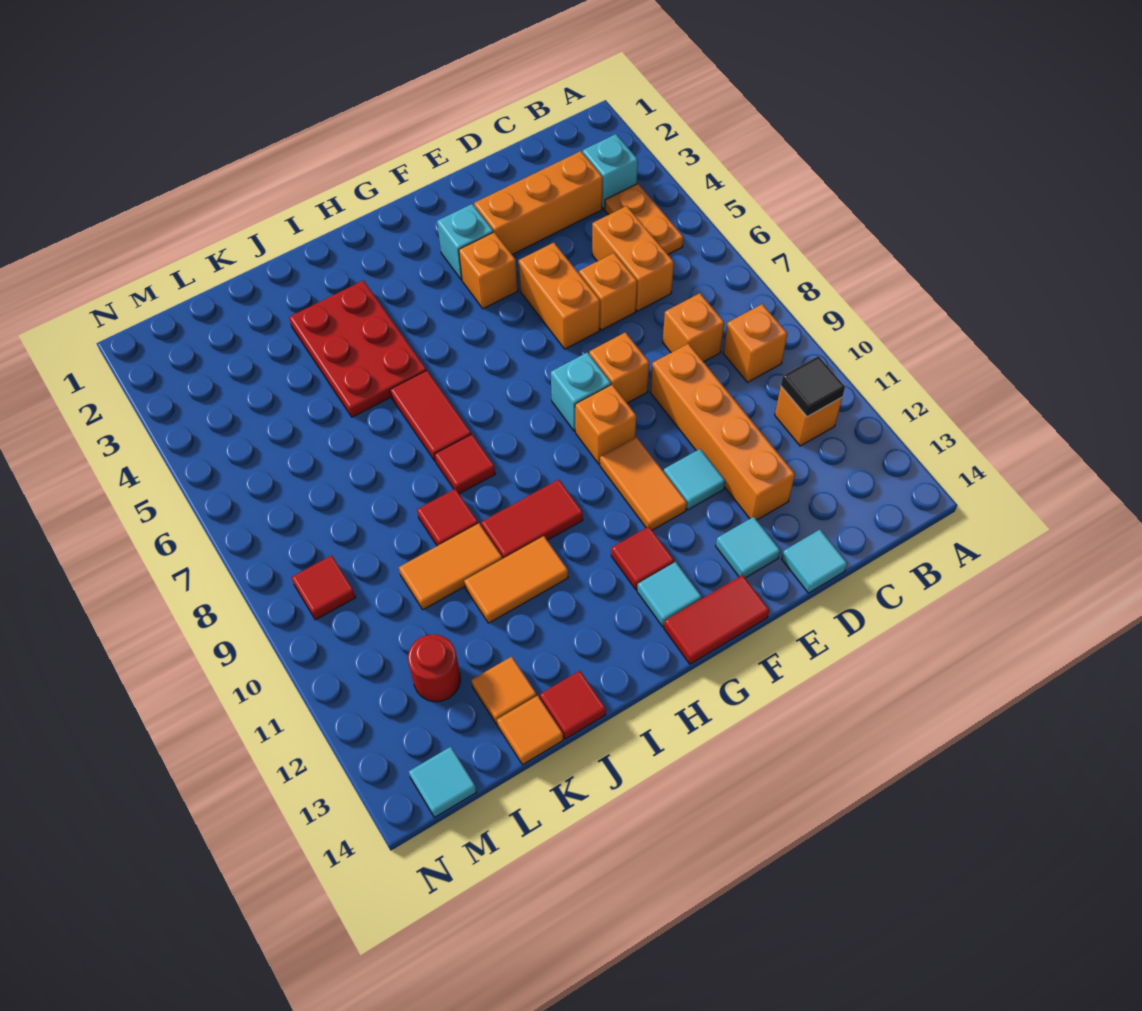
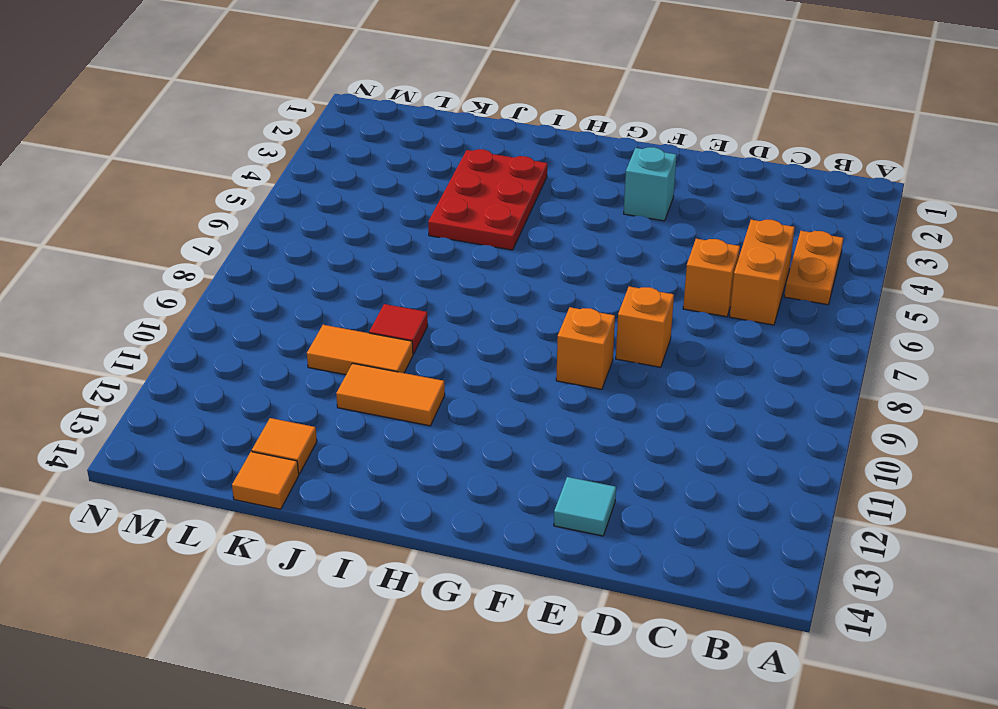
none -> cyan 1x1 brick [583,134,638,209]
none -> orange 1x1 brick [723,304,787,382]
none -> orange 1x1 brick [775,387,842,446]
none -> orange 1x3 brick [474,151,602,255]

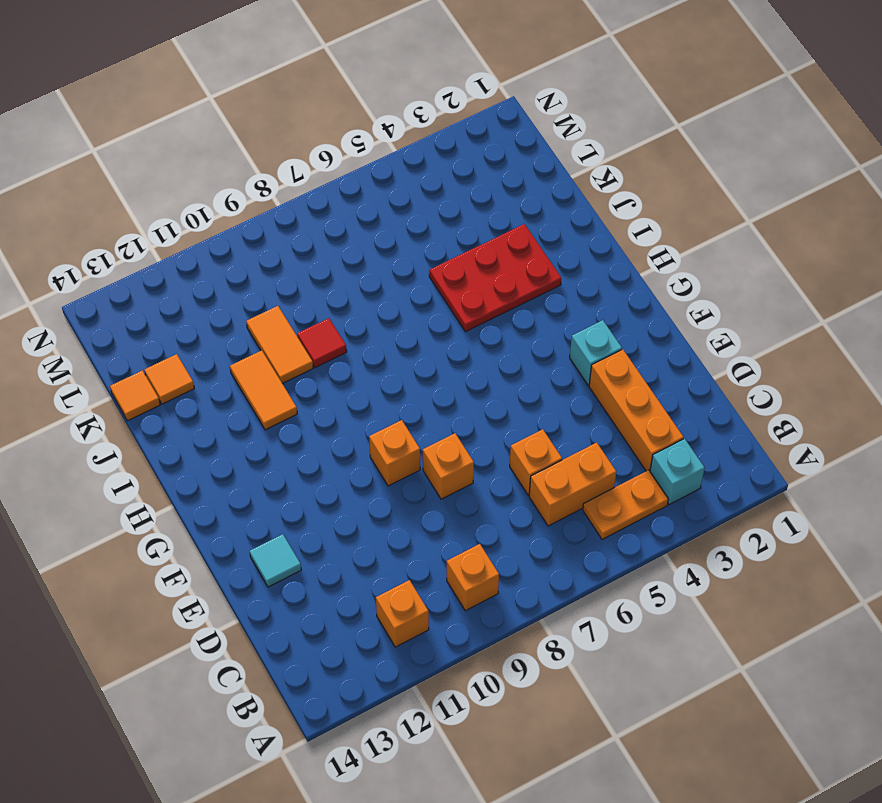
none -> orange 1x1 brick [663,293,724,362]
none -> orange 1x4 brick [651,344,795,520]
none -> cyan 1x1 tile [782,530,847,593]
none -> orange 1x2 brick [519,243,600,349]

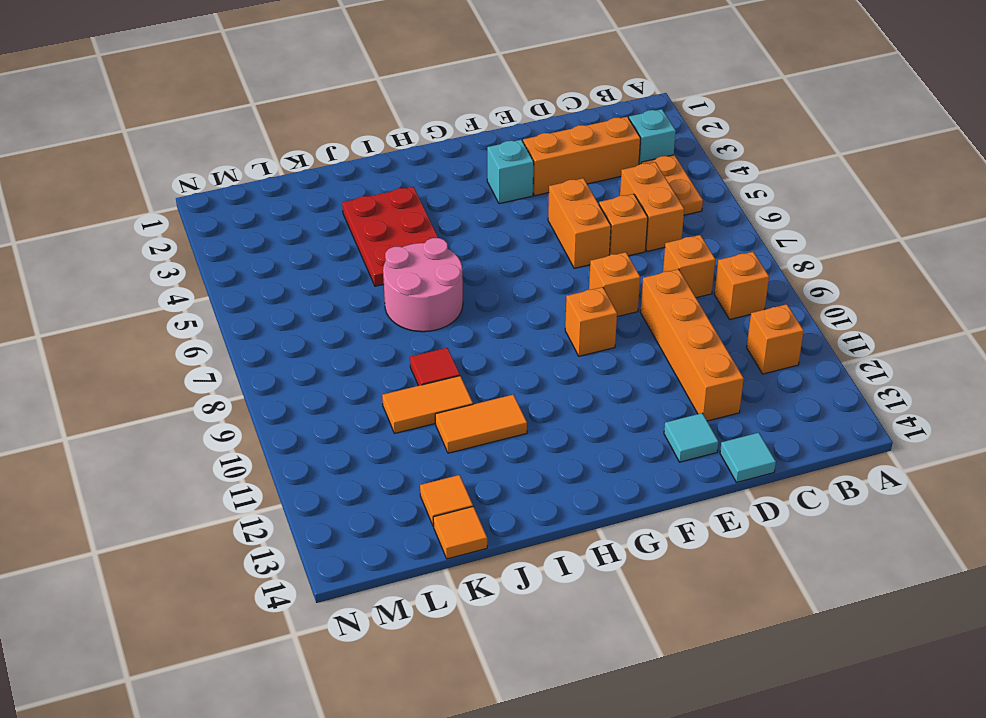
pink 2x2 round brick [383,238,463,332] -> red 1x2 tile [390,370,471,461]
none -> cyan 1x1 tile [664,449,725,510]
none -> orange 1x1 brick [459,232,518,309]
none -> cyan 1x1 brick [551,352,611,431]
none -> orange 1x2 tile [600,437,687,530]

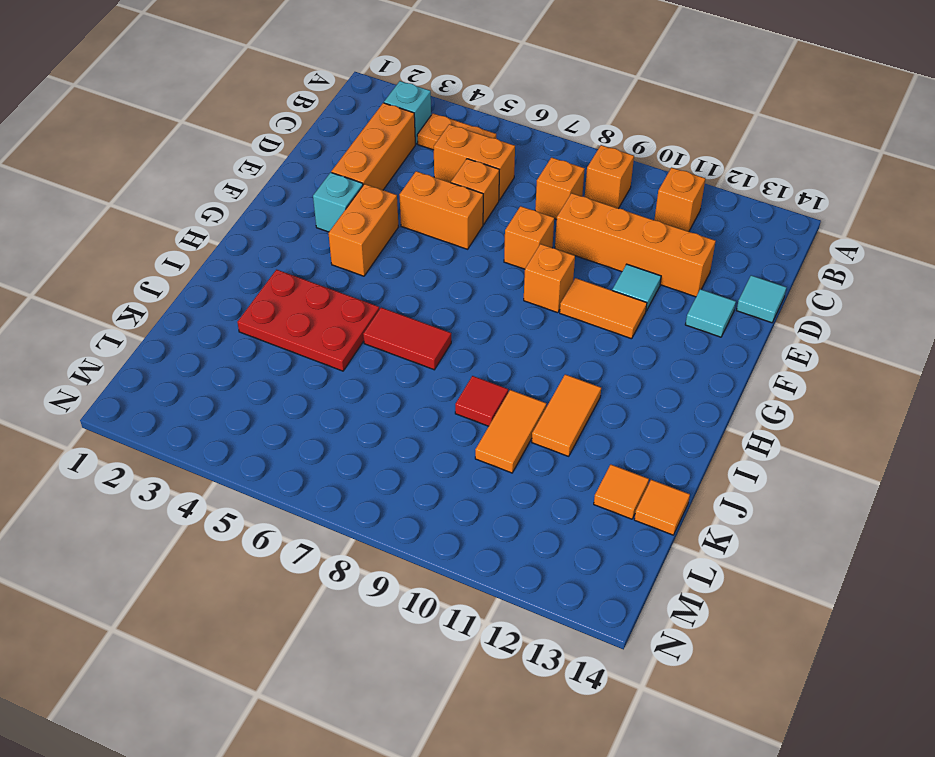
orange 1x2 brick [328,184,398,276] -> orange 1x1 brick [459,232,518,309]
none -> cyan 1x1 brick [551,352,611,431]
none -> red 1x2 tile [664,575,769,664]
none -> red 1x1 tile [611,527,674,590]
none -> cyan 1x1 tile [637,562,702,626]

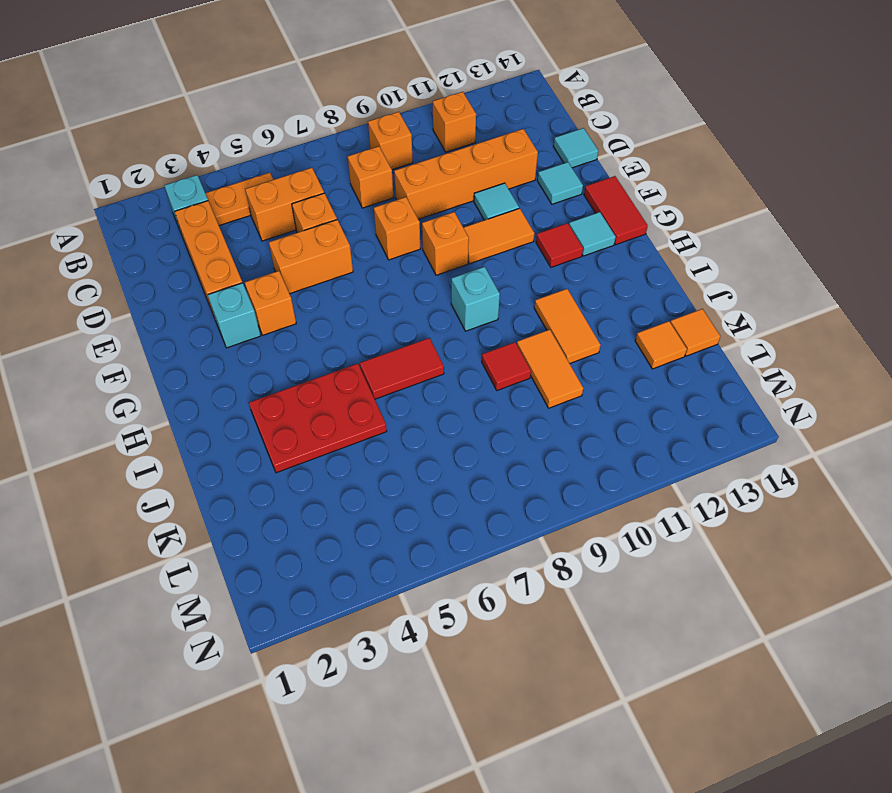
cyan 1x1 brick [451,267,500,331] -> cyan 1x1 brick moved to [551,352,611,431]
none -> red 1x2 tile [481,480,583,559]
none -> red 1x1 tile [435,434,495,494]
none -> red 1x1 tile [540,671,606,739]
none -> red 1x1 round brick [408,634,460,702]

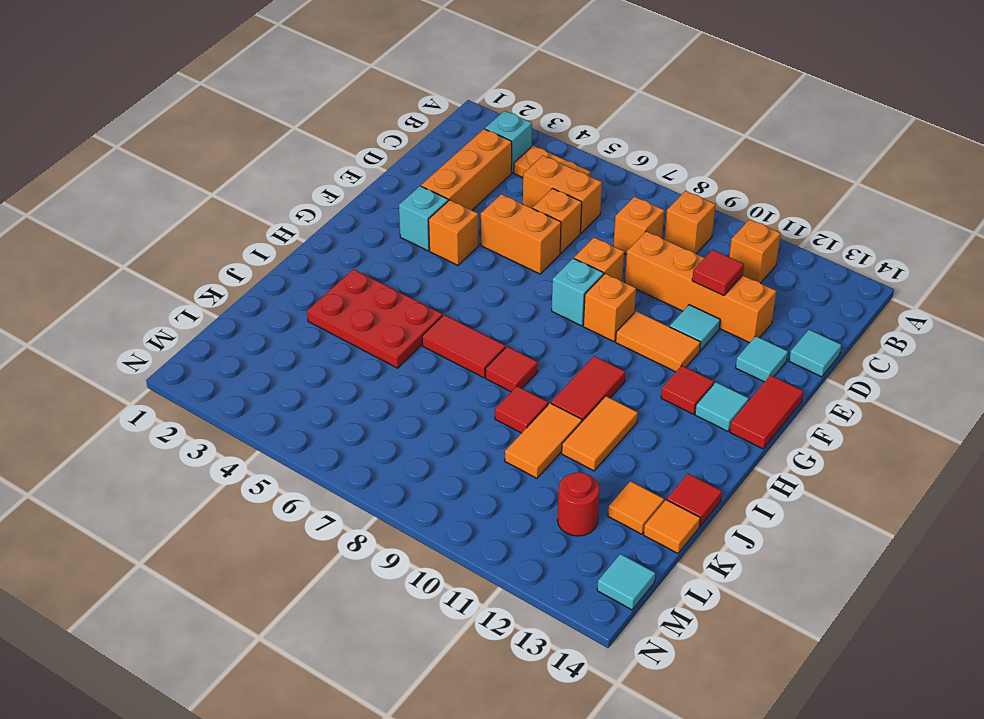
red 1x1 tile [692,250,744,295] -> red 1x1 tile moved to [291,555,356,620]
none -> black 1x1 tile [781,356,845,417]

